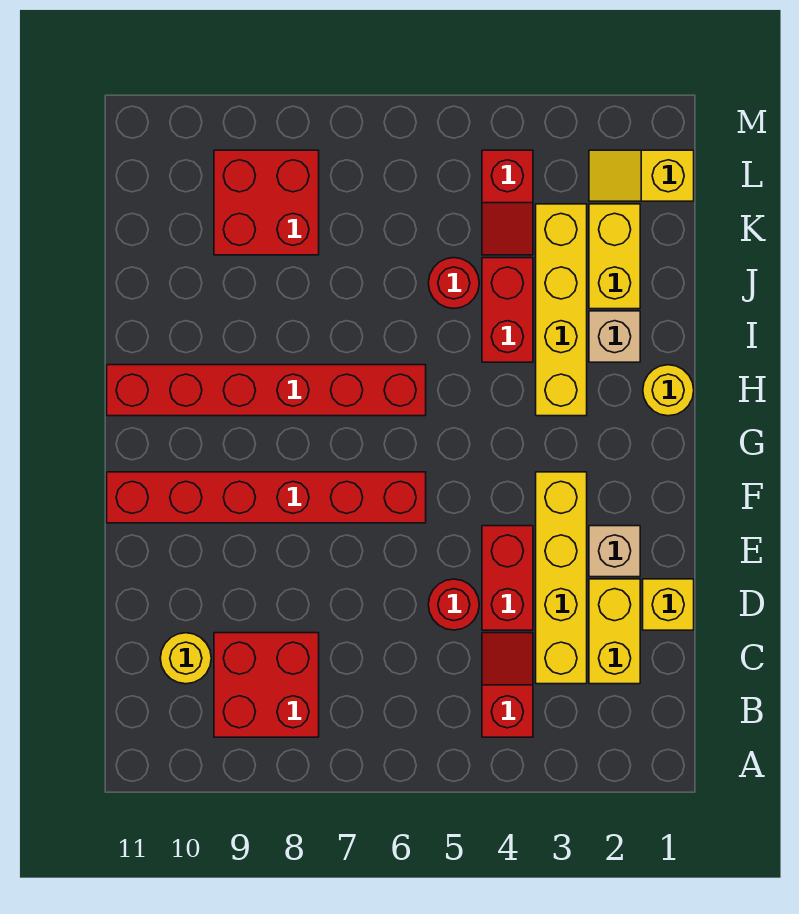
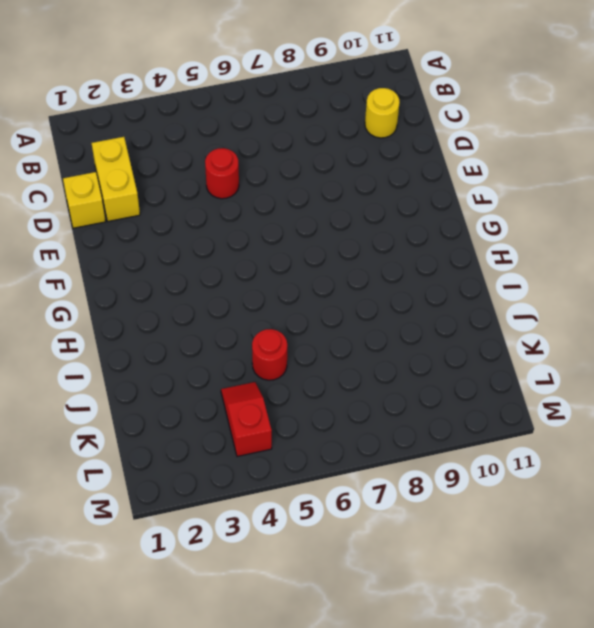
none -> red 1x2 slope [482,633,533,737]
none -> red 2x2 brick [214,633,319,737]
none -> yellow 1x4 brick [536,472,587,684]

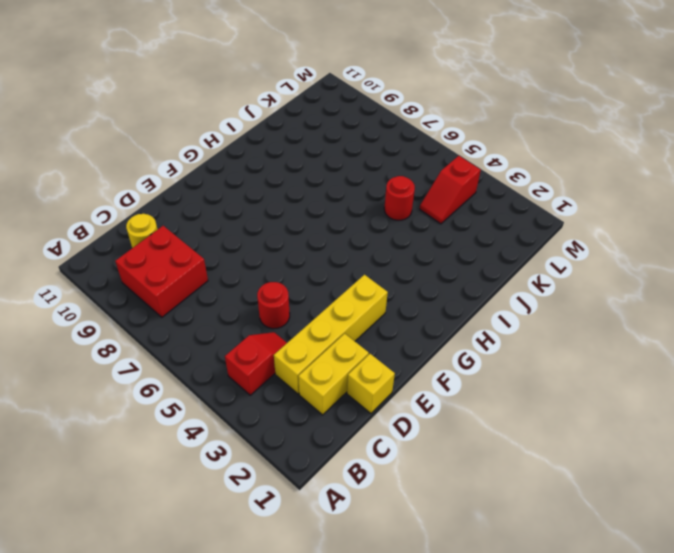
none -> red 1x2 brick [482,526,533,630]
none -> tan 1x1 brick [589,526,640,577]
none -> red 1x6 brick [107,472,426,523]

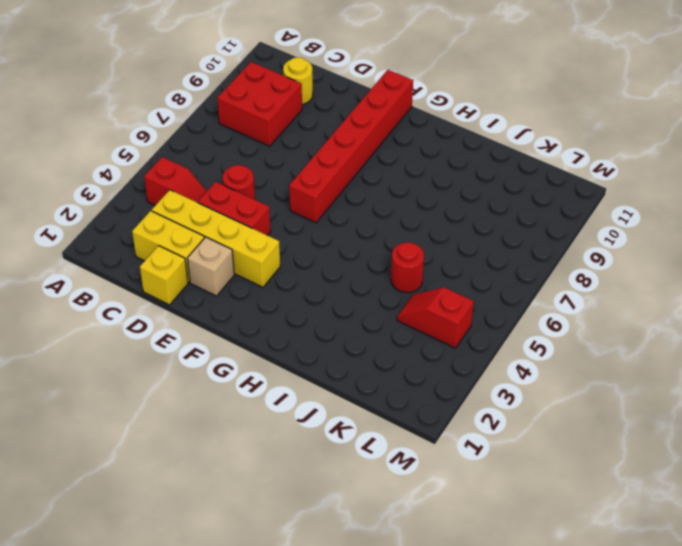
none -> yellow 1x1 round brick [643,365,694,416]
none -> yellow 1x4 brick [536,204,587,416]
none -> red 1x6 brick [107,365,426,416]

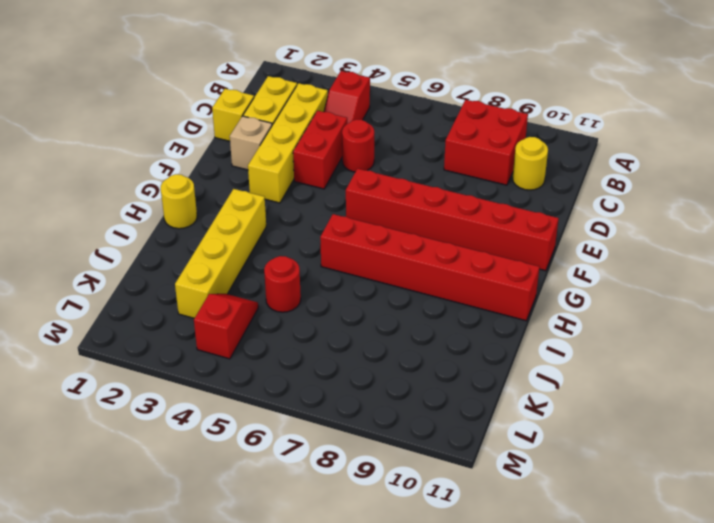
none -> tan 1x1 brick [589,311,640,362]
none -> red 1x2 brick [482,258,533,362]
none -> yellow 1x2 brick [589,204,640,309]

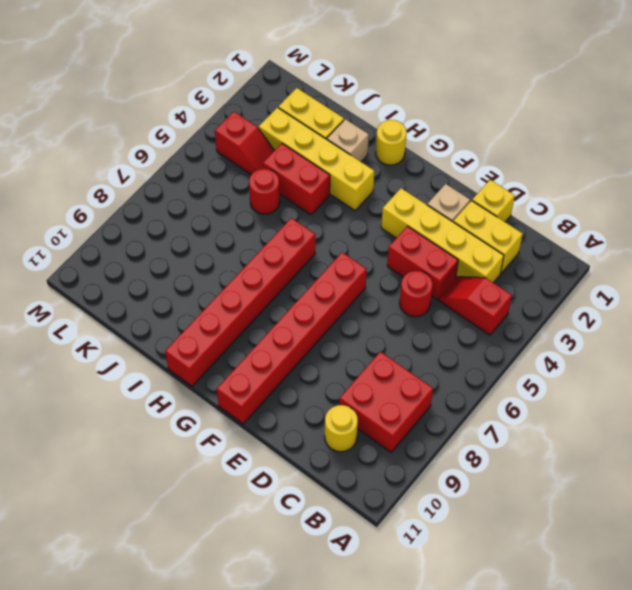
none -> red 2x2 brick [214,150,319,255]
none -> yellow 1x2 slope [589,150,694,201]

